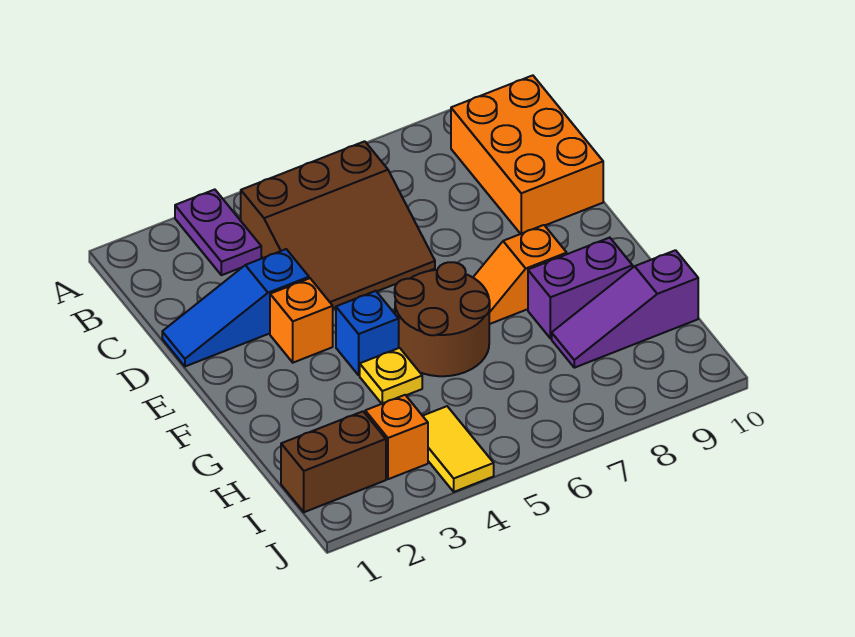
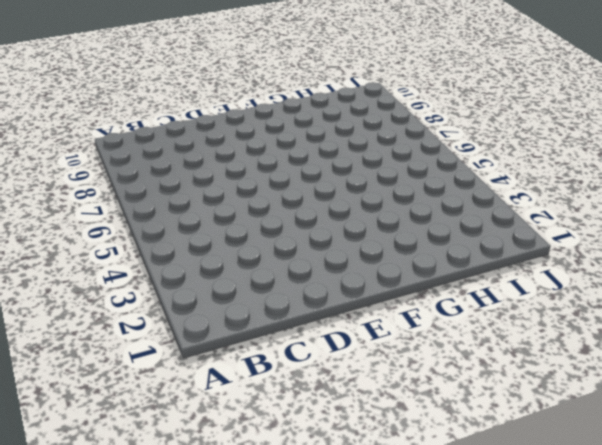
none -> purple 1x2 plate [175,190,261,275]
none -> brown 3x3 slope [241,141,435,308]
none -> orange 2x3 brick [451,75,603,234]

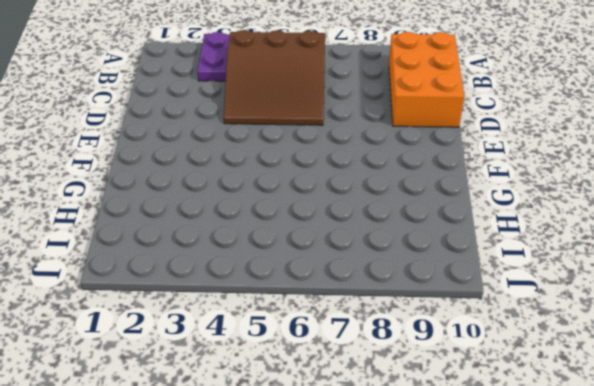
none -> blue 1x3 slope [162,249,309,366]
none -> orange 1x1 brick [270,278,333,363]
none -> blue 1x1 brick [336,291,399,375]

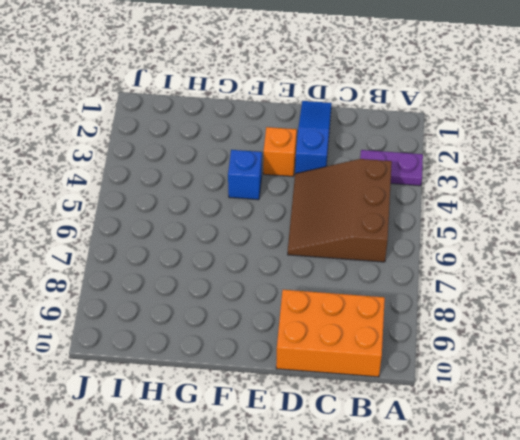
none -> brown 2x2 round brick [395,262,490,376]
none -> orange 1x2 slope [473,225,567,324]
none -> yellow 1x1 plate [360,348,422,404]

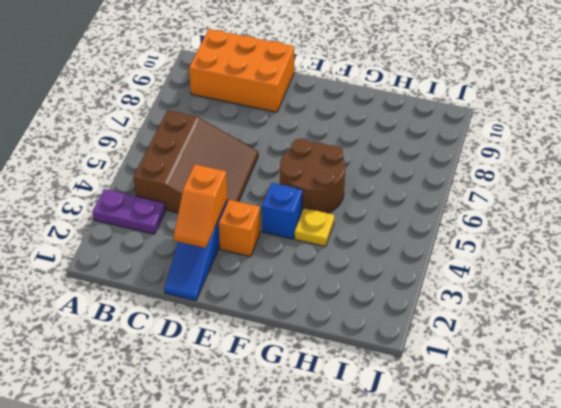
orange 1x2 slope [174,164,227,248] -> orange 1x2 slope moved to [473,225,567,324]
none -> purple 1x2 brick [528,238,633,339]
none -> purple 1x3 slope [552,250,698,368]
none -> brown 1x2 brick [281,411,386,512]

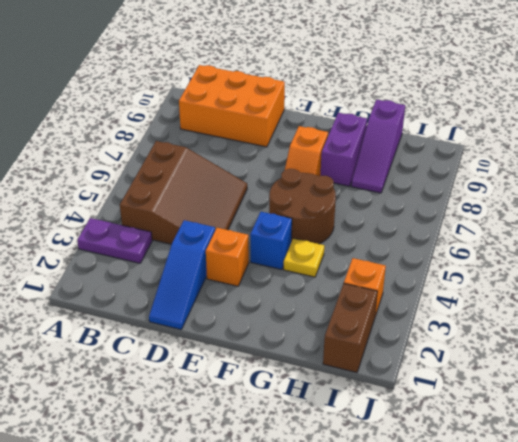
none -> yellow 1x2 tile [423,406,494,492]

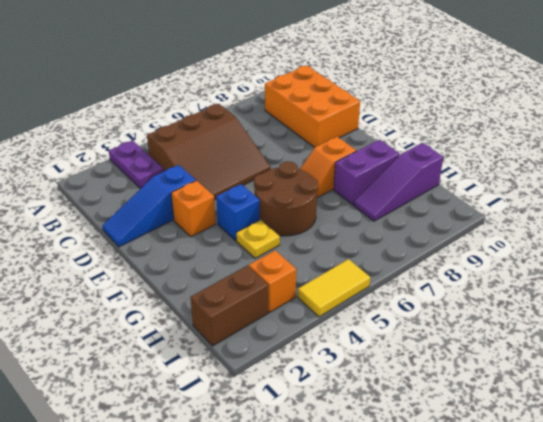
yellow 1x2 tile [298,259,370,317] -> yellow 1x2 tile turned to [423,406,494,492]

